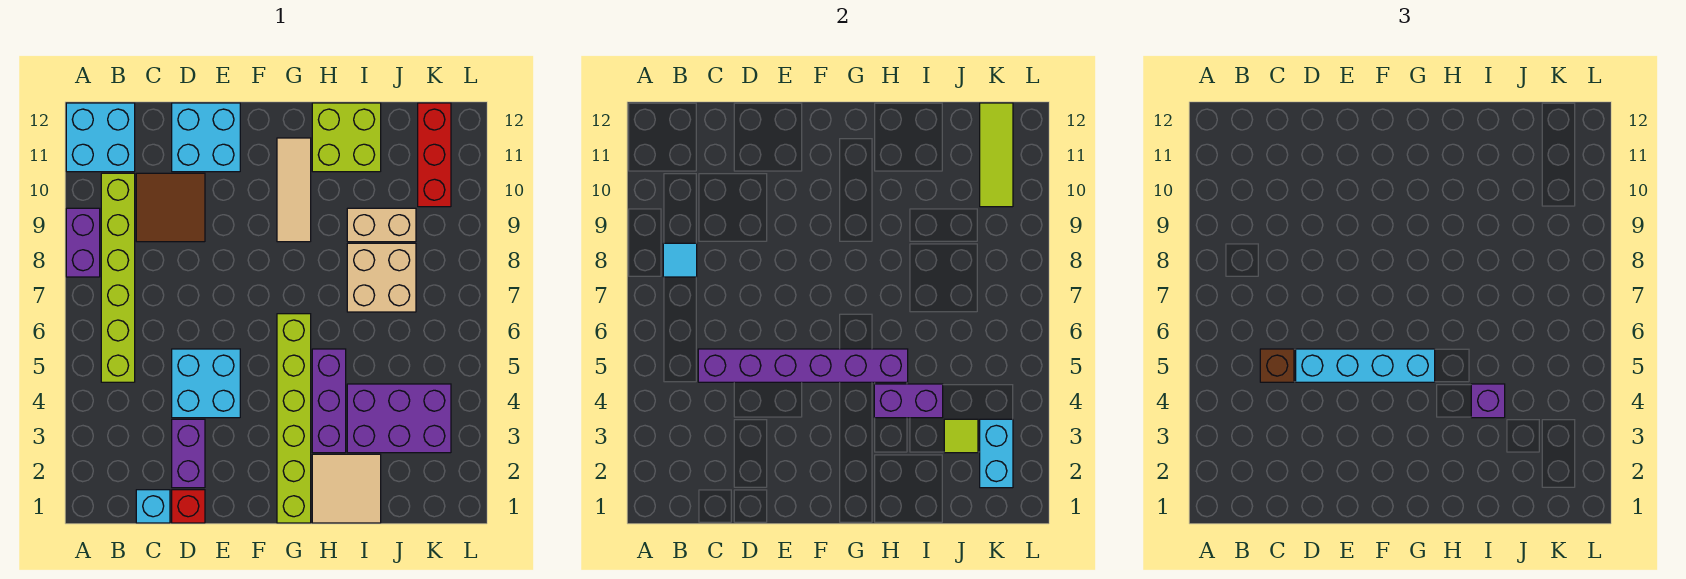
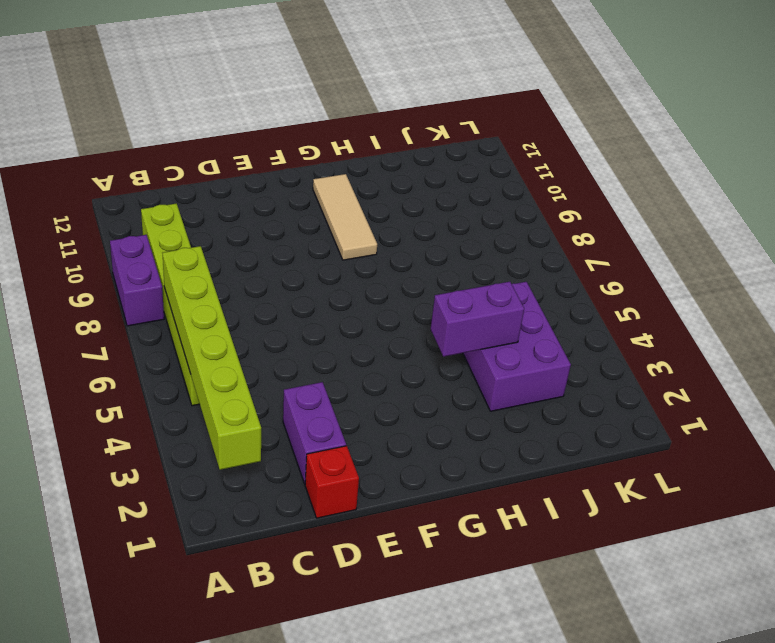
lime 1x6 brick [163,246,261,470] -> lime 1x6 brick moved to [277,314,311,523]
purple 2x3 brick [463,282,571,411] -> purple 2x3 brick turned to [347,384,451,453]
none -> cyan 2x2 brick [66,103,135,172]
none -> cyan 1x1 brick [136,490,170,523]
none -> brown 2x2 tile [136,173,205,242]

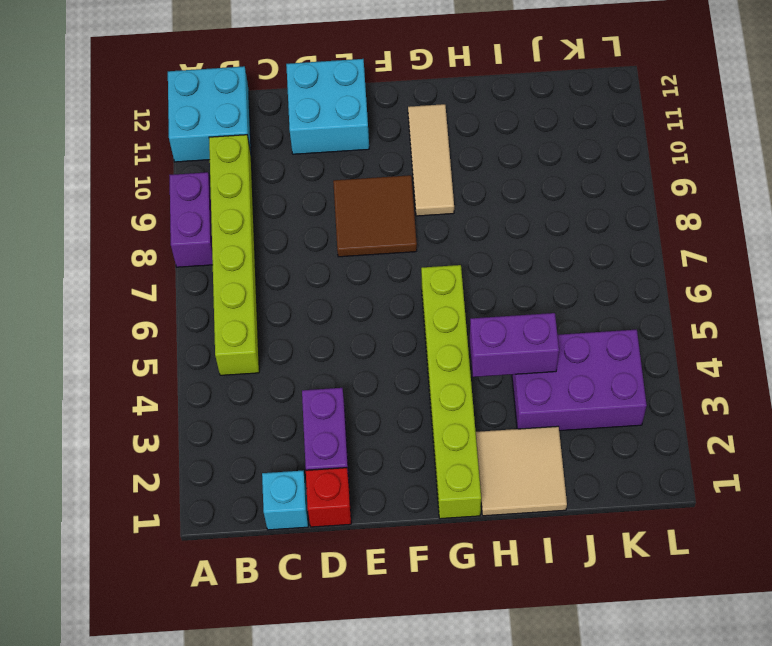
brown 2x2 tile [333,175,417,257] -> brown 2x2 tile moved to [136,173,205,242]
none -> cyan 2x2 brick [172,349,240,418]
none -> purple 1x3 brick [312,349,346,453]
none -> lime 2x2 brick [312,103,381,172]

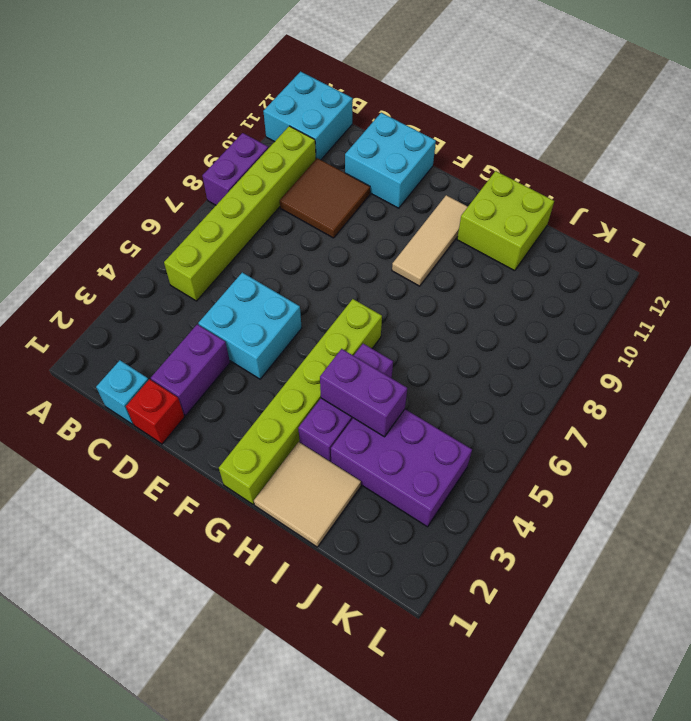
none -> tan 2x2 brick [347,243,416,312]
none -> tan 1x2 brick [347,208,416,242]
none -> red 1x3 brick [418,103,451,207]

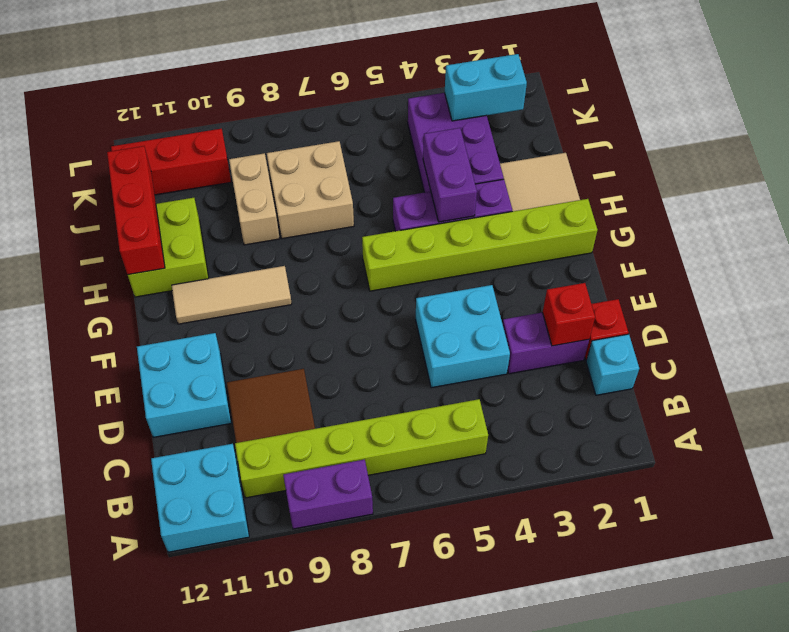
red 1x1 brick [543,283,595,346] -> none
red 1x3 brick [107,146,165,275] -> none
none -> cyan 1x1 tile [663,243,697,277]
none -> purple 1x6 brick [698,349,908,382]
none -> lime 1x1 tile [944,419,978,453]

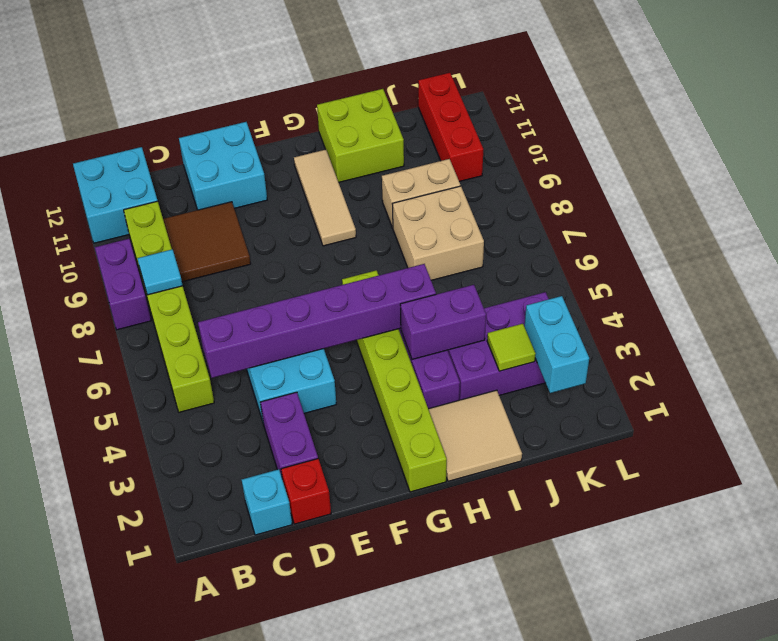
none -> lime 1x3 tile [980,103,1013,207]
none -> brown 1x1 brick [1260,349,1294,382]
none -> cyan 1x4 brick [1296,349,1435,382]

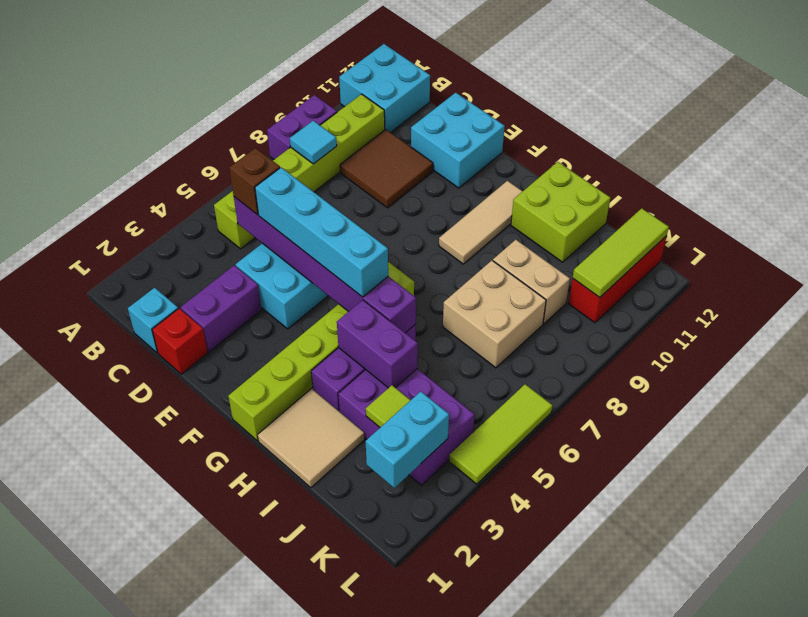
lime 1x3 tile [449,384,552,484] -> none
none -> purple 1x1 brick [1471,384,1505,418]

